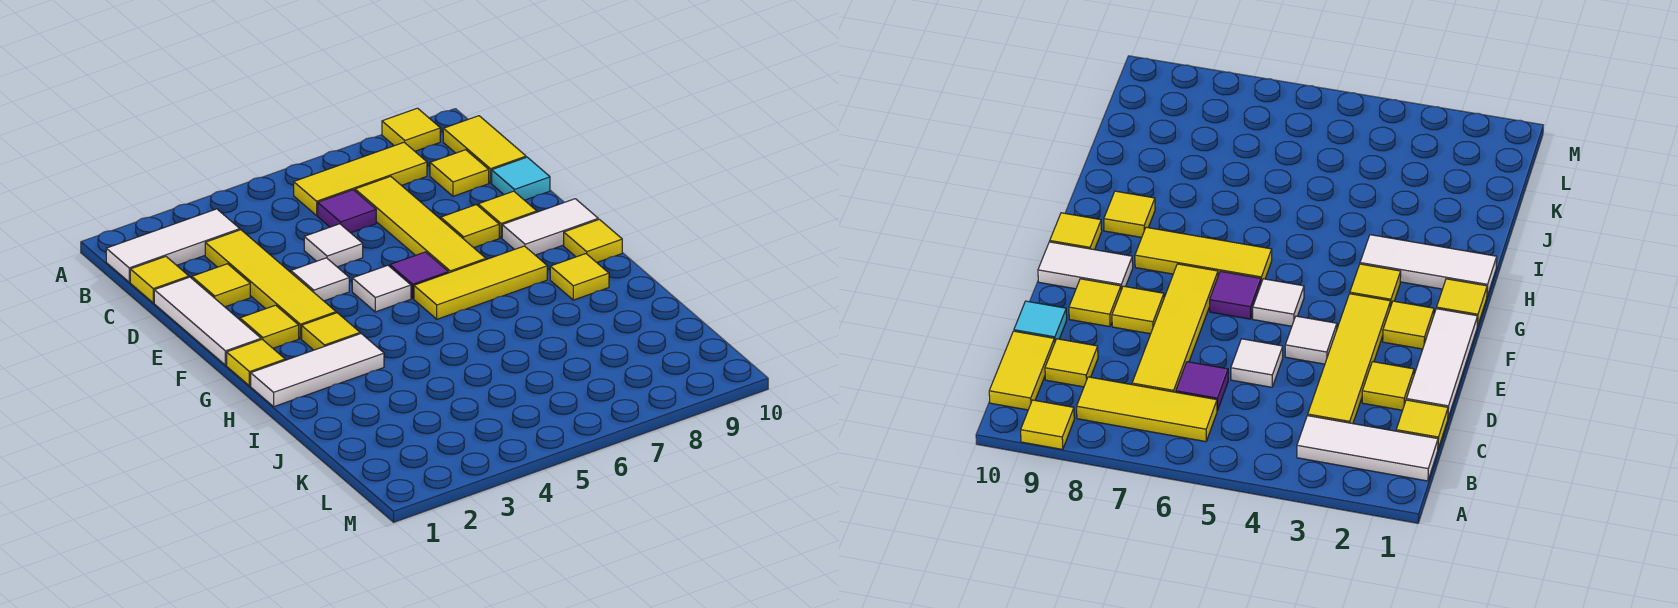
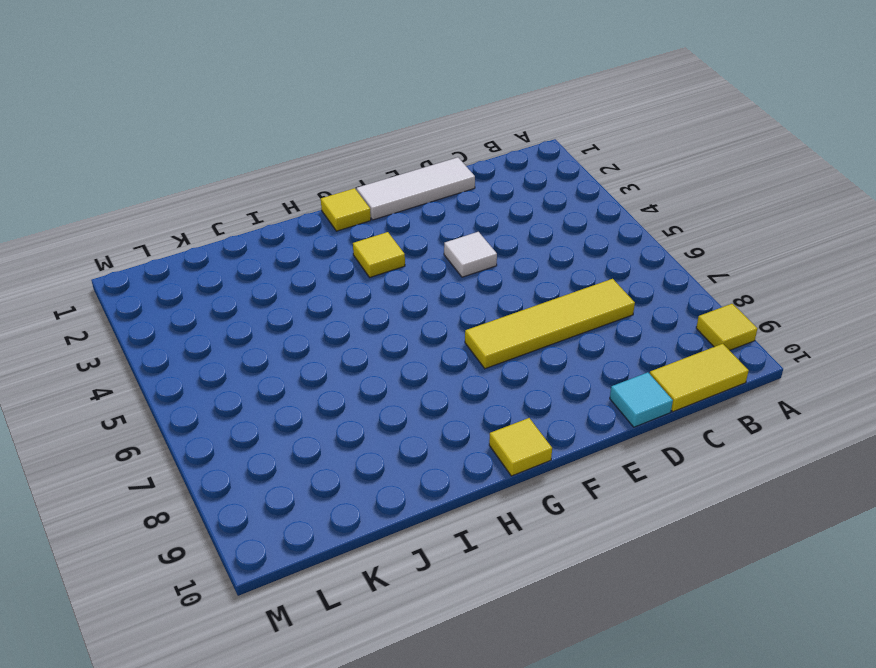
none -> white 1x3 tile [106,209,240,282]
none -> yellow 1x3 tile [294,142,427,215]
none -> yellow 1x1 tile [130,256,189,303]

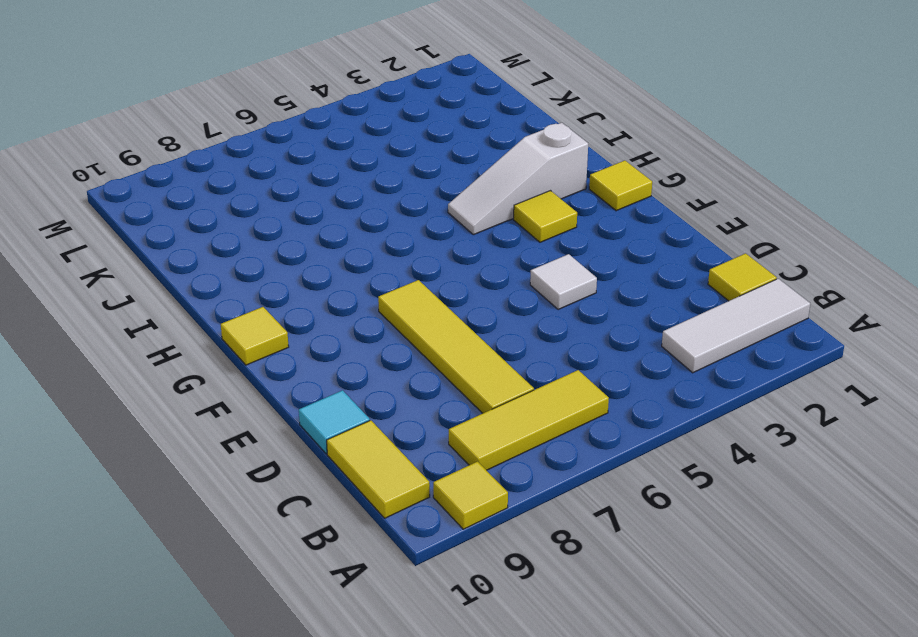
white 1x3 slope [448,123,588,235] -> white 1x3 tile [251,334,384,407]
none -> yellow 1x4 tile [205,230,336,339]
none -> purple 1x1 tile [318,190,376,233]
none -> yellow 1x1 tile [430,150,489,196]

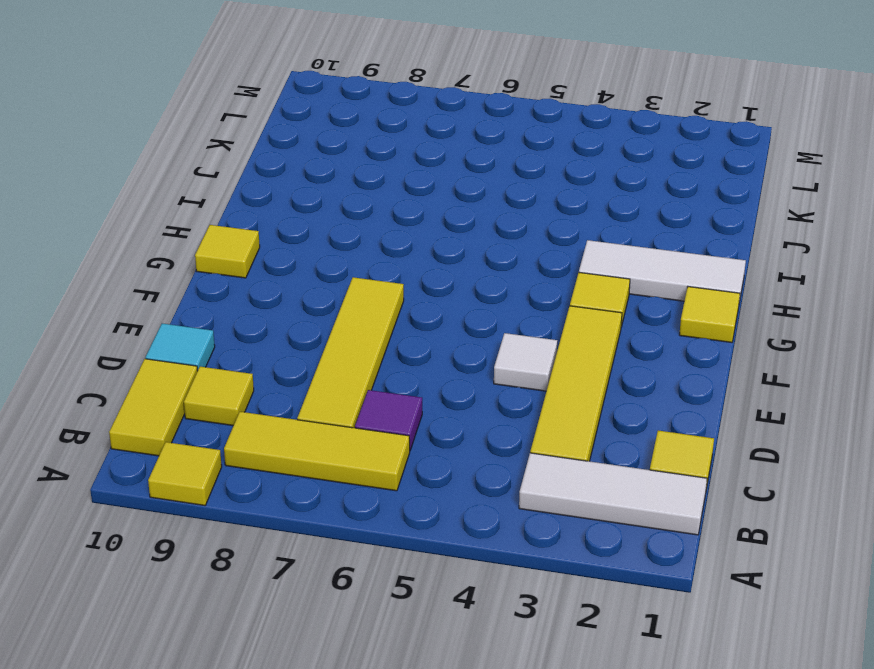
none -> white 1x3 tile [154,277,261,365]
none -> yellow 1x1 tile [192,264,250,307]
none -> white 1x1 tile [304,224,363,267]

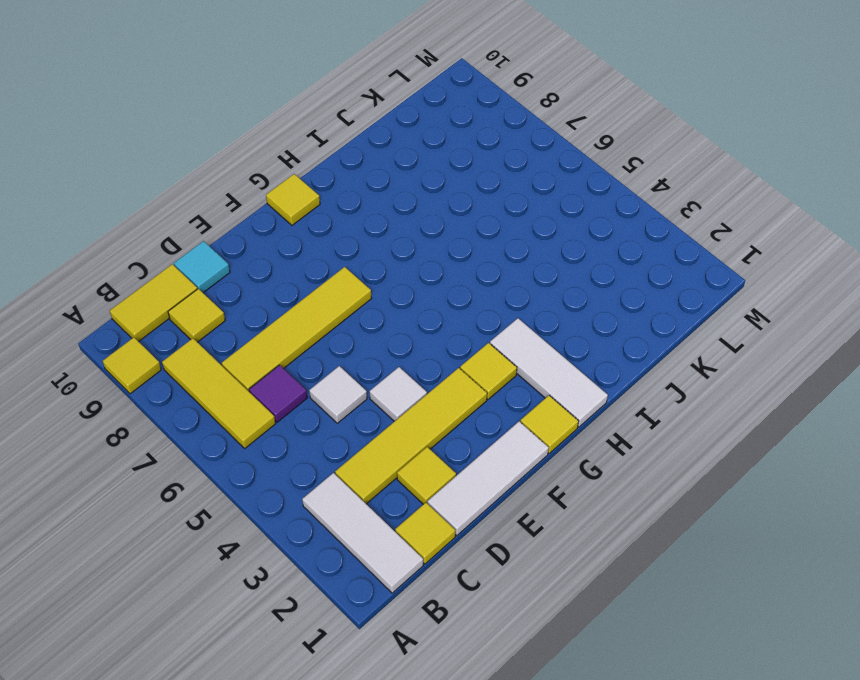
none -> yellow 1x1 tile [441,205,499,248]
none -> yellow 1x1 tile [478,191,537,238]
none -> yellow 1x1 tile [240,305,299,348]

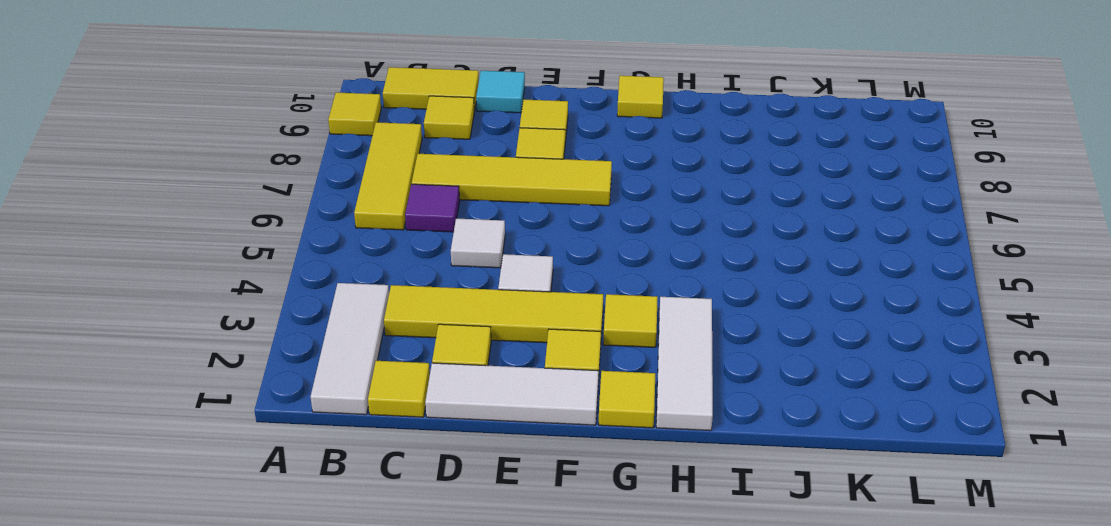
none -> white 1x1 tile [352,265,411,312]
none -> purple 1x1 tile [390,252,448,298]
none -> white 1x2 tile [502,199,598,255]

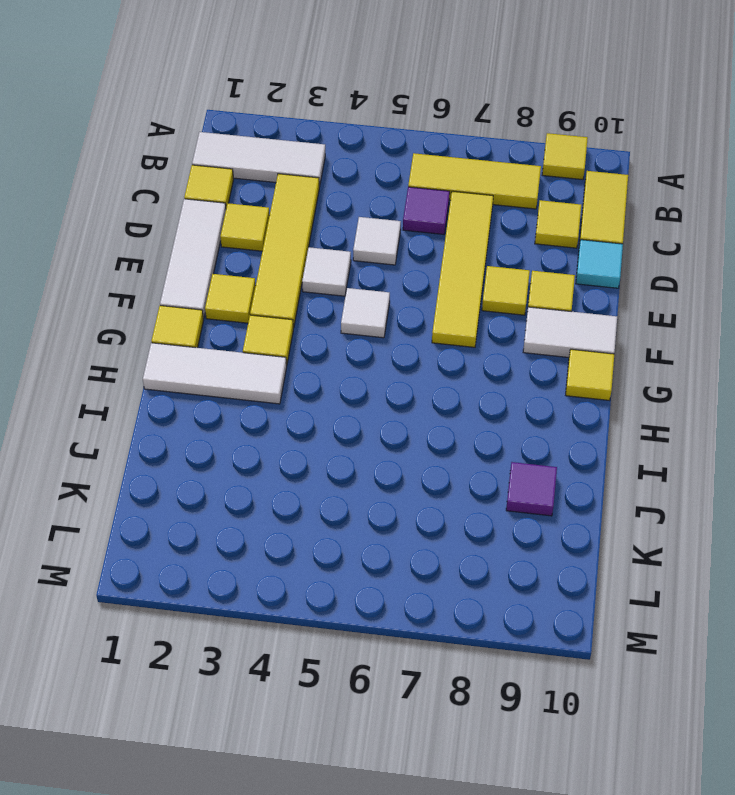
purple 1x1 tile [506,462,557,516] -> purple 1x1 tile moved to [390,252,448,298]
none -> yellow 1x3 tile [414,246,547,319]
none -> yellow 1x1 tile [550,254,609,300]

